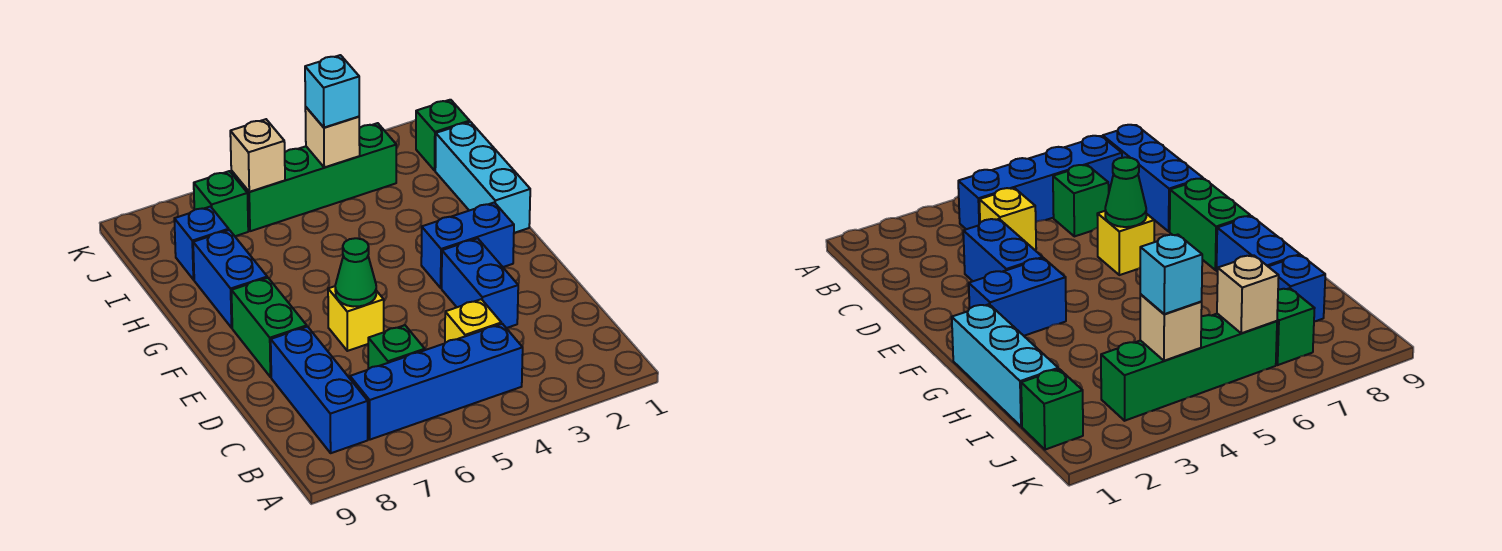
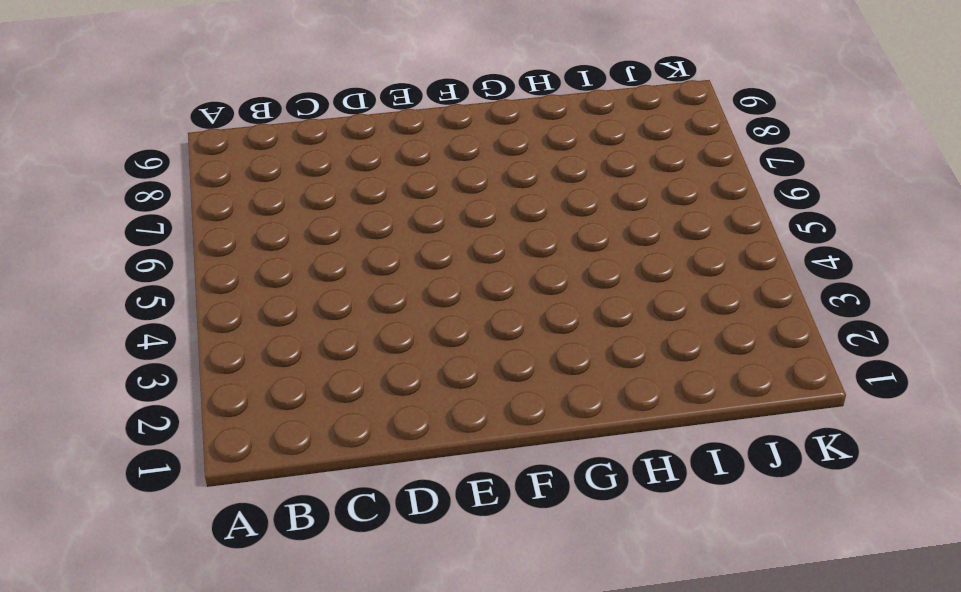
none -> blue 1x4 brick [350,324,523,440]
none -> blue 1x3 brick [271,327,368,453]
none -> yellow 1x1 brick [445,299,501,343]

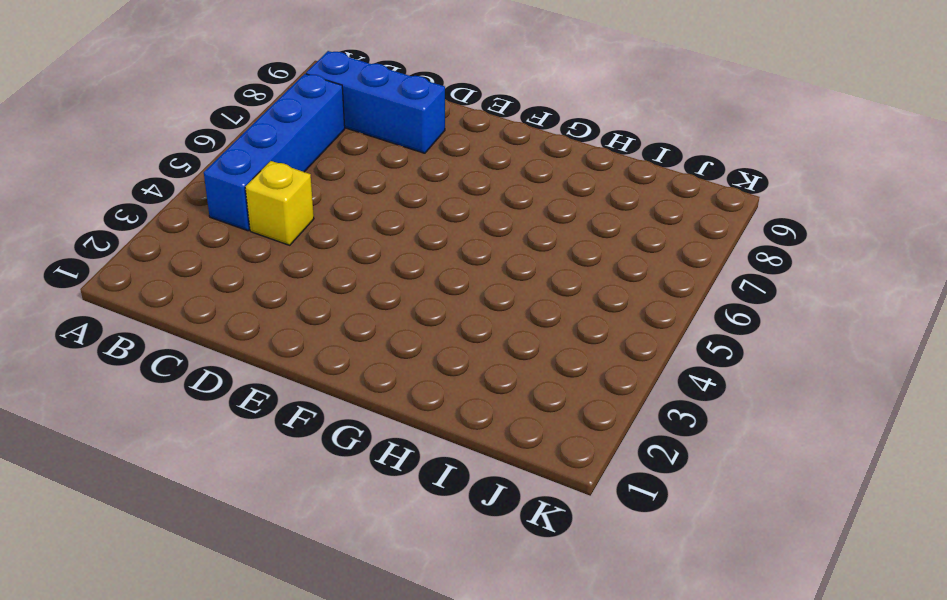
none -> green 1x1 brick [368,325,425,369]
none -> blue 1x2 brick [442,238,518,328]
none -> yellow 1x1 brick [328,286,384,351]

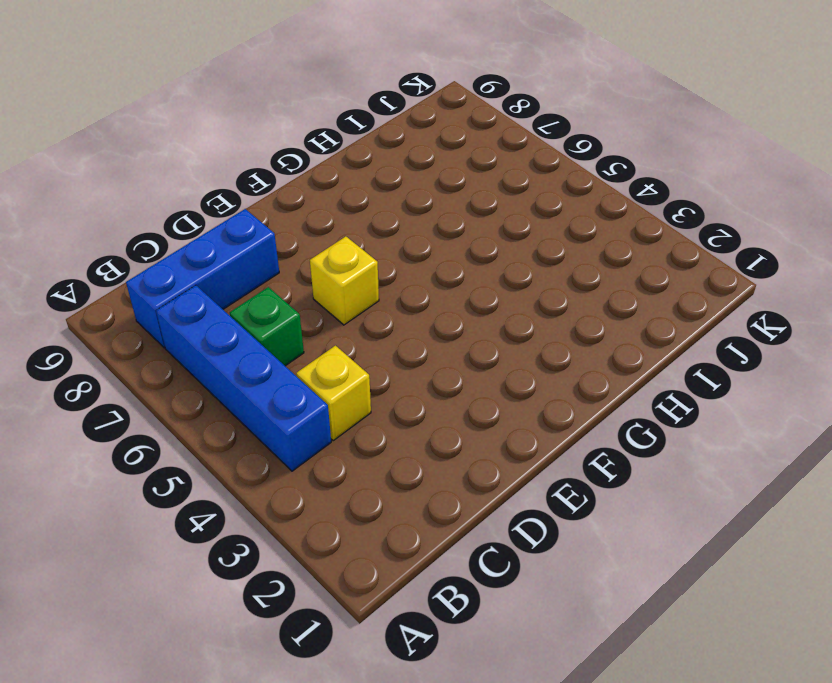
none -> blue 1x2 brick [442,238,518,328]
none -> green 1x2 brick [232,278,307,377]
none -> blue 1x2 brick [421,202,514,288]

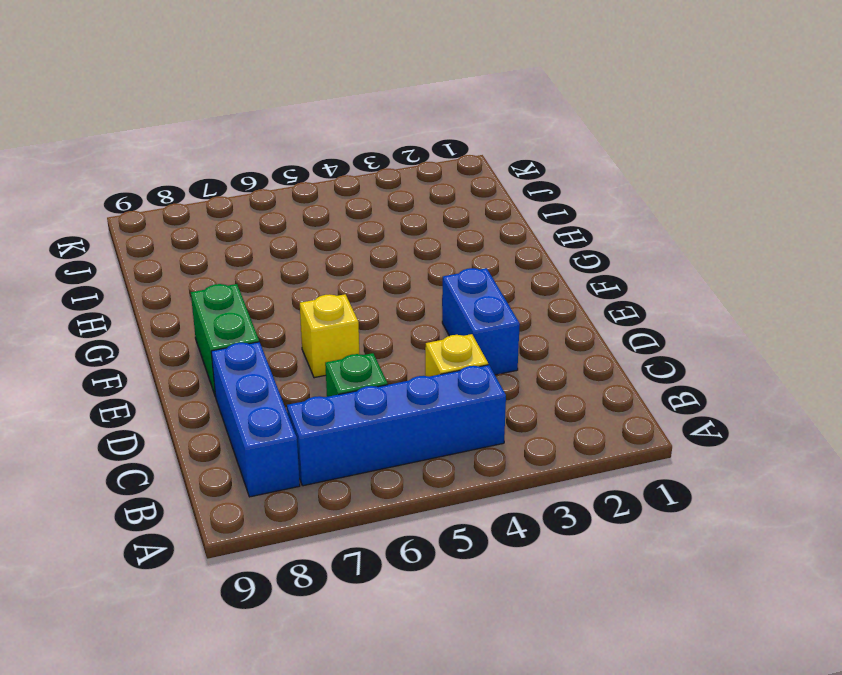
none -> blue 1x2 brick [421,202,514,288]
none -> cyan 1x3 brick [435,122,530,233]
none -> blue 1x2 brick [193,230,267,328]

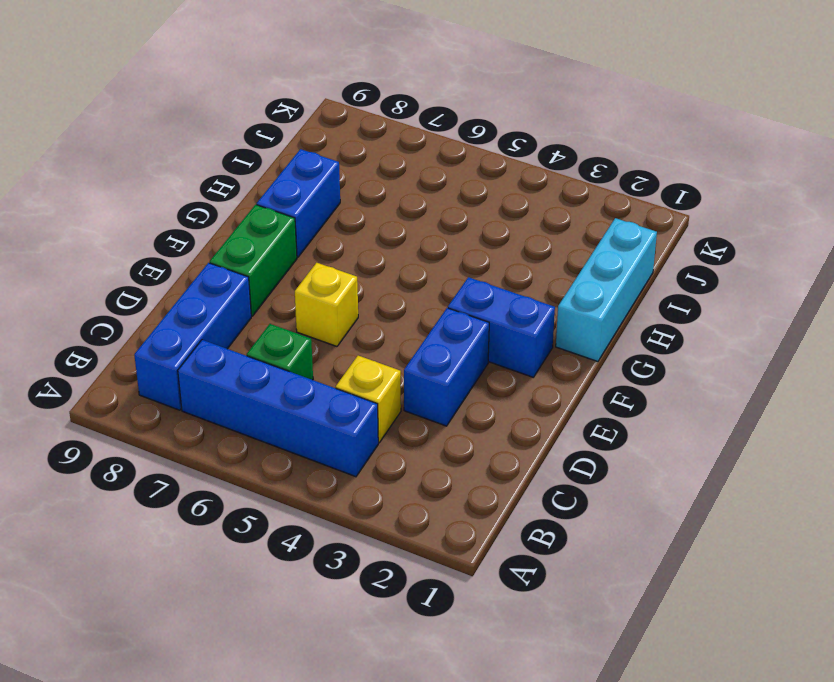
none -> blue 1x1 brick [174,207,229,280]
none -> green 1x1 brick [416,100,470,170]
none -> green 1x4 brick [231,123,396,231]

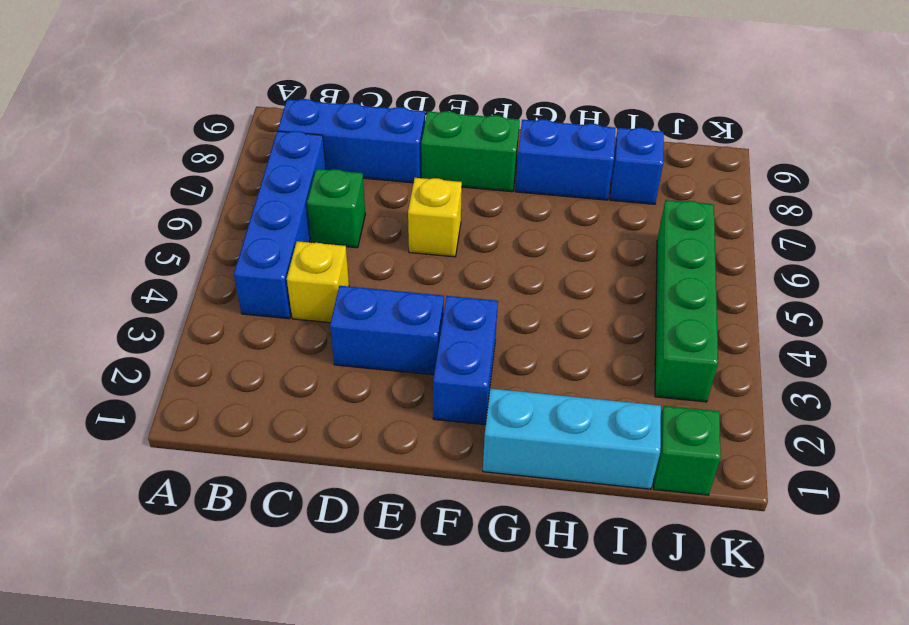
none -> green 1x1 brick [194,171,248,236]
none -> green 1x1 cone [335,238,376,307]
none -> tan 1x1 brick [305,107,360,167]

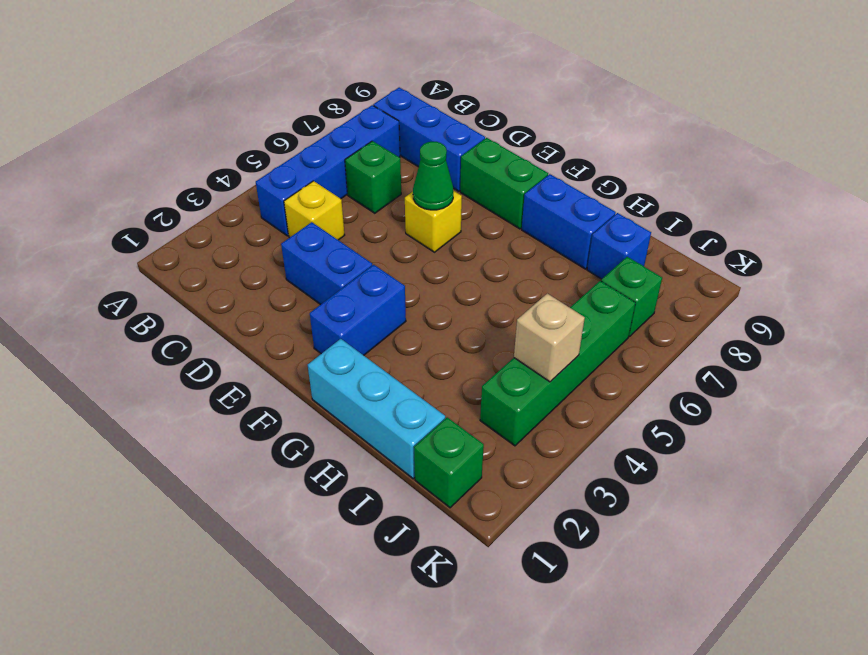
none -> tan 1x1 brick [230,119,285,192]
none -> cyan 1x1 brick [305,55,359,128]

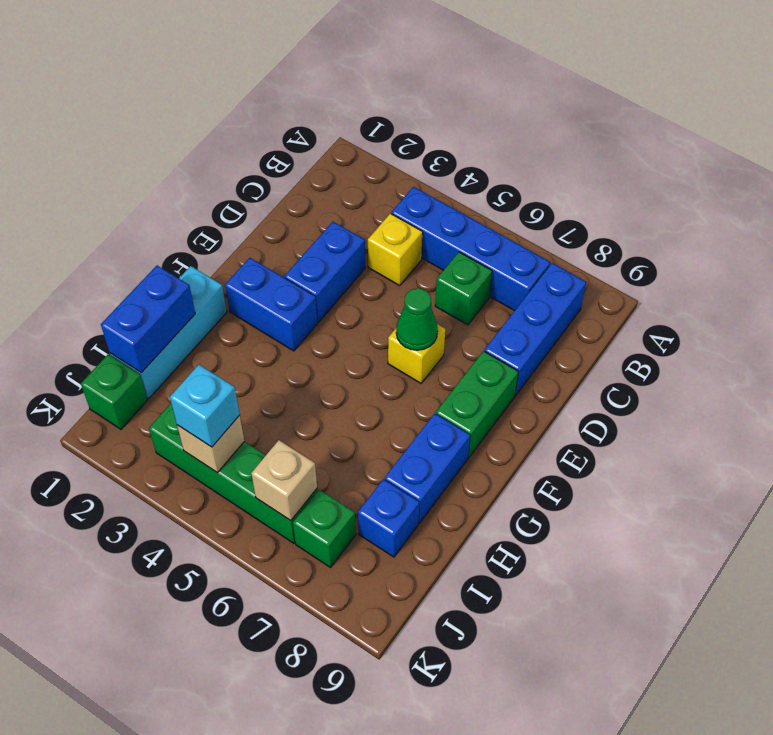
blue 1x2 brick [101,266,195,373] -> none

